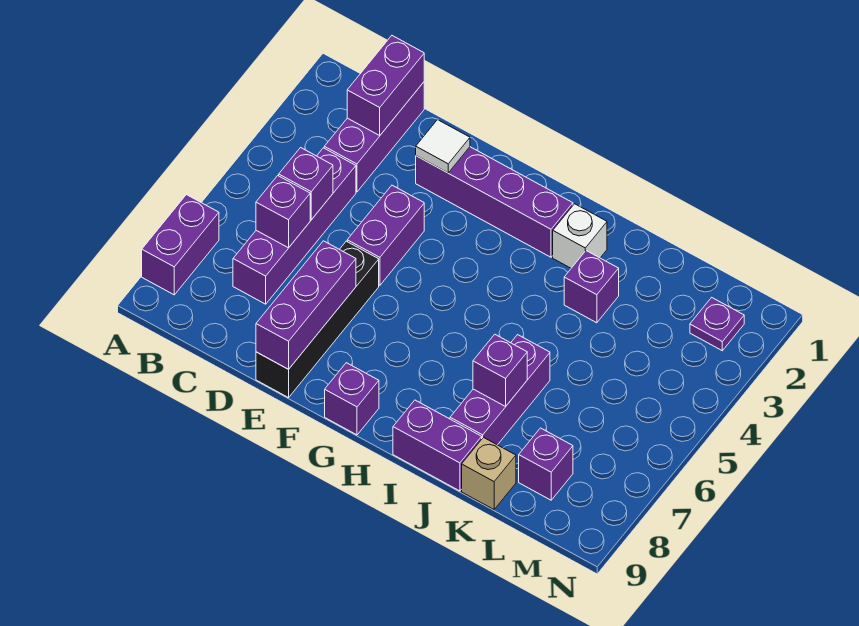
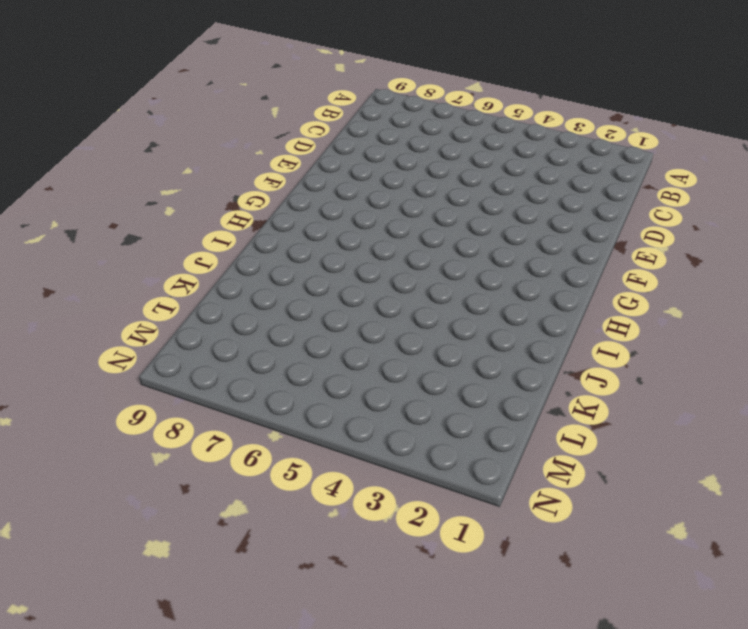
none -> purple 1x2 brick [142,195,219,295]
none -> purple 1x3 brick [324,82,424,192]
none -> purple 1x4 brick [233,148,356,304]

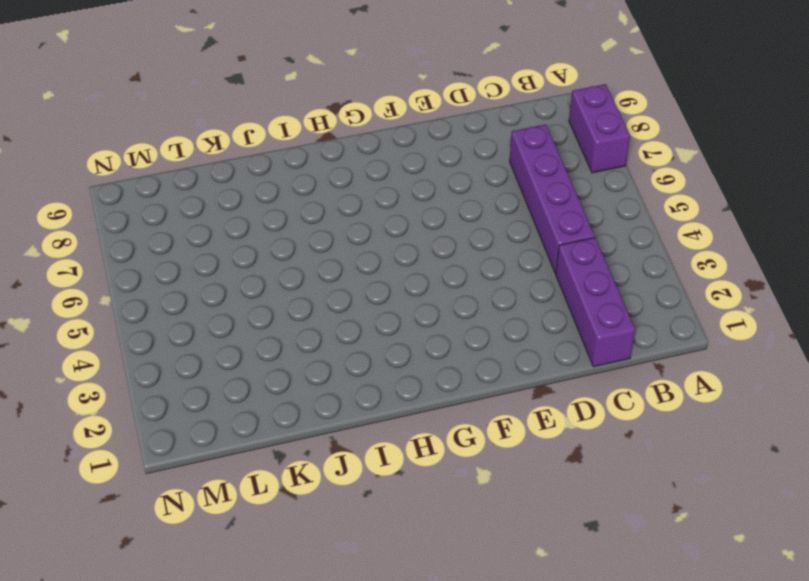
none -> purple 1x4 brick [416,147,573,257]
none -> purple 1x2 brick [347,185,424,285]
none -> black 1x4 brick [256,241,379,398]

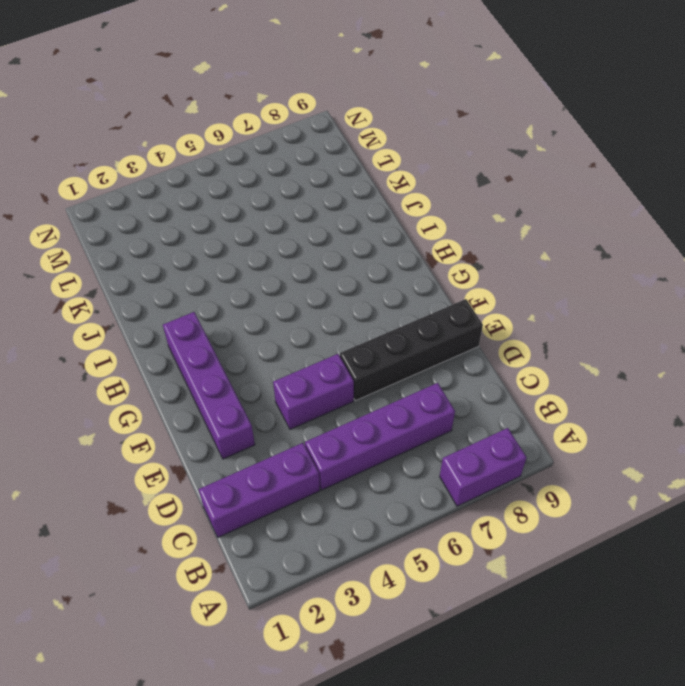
none -> purple 1x1 brick [325,363,379,435]
none -> white 1x1 brick [553,204,607,268]
none -> purple 1x2 brick [393,400,482,491]

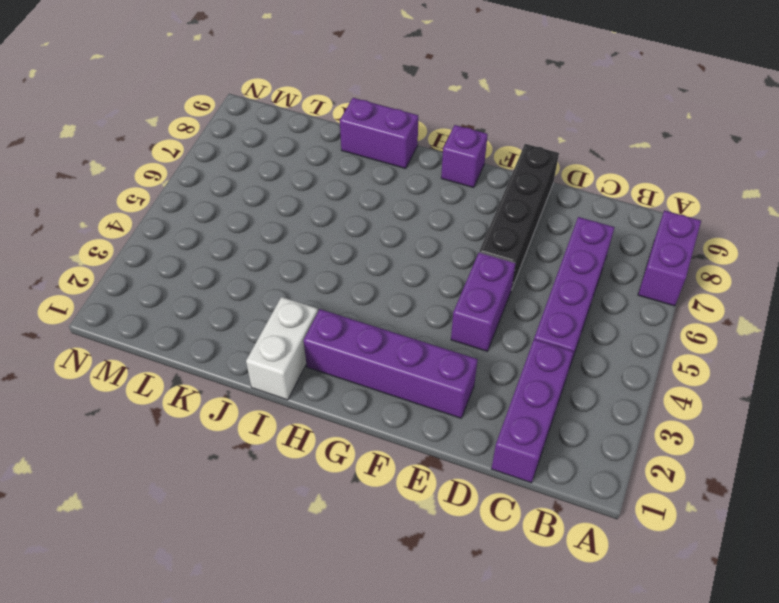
white 1x2 brick [246,297,318,400] -> white 1x1 brick [553,204,607,268]
none -> purple 1x1 brick [564,251,619,323]
none -> purple 1x3 brick [450,335,550,445]
none -> tan 1x1 brick [462,437,516,509]

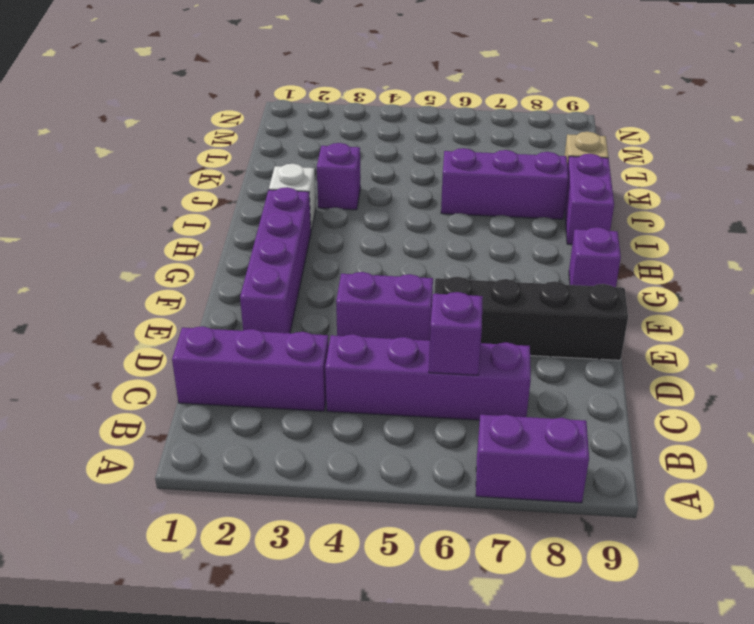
none -> purple 1x1 brick [519,428,573,500]
none -> purple 1x1 plate [690,297,744,351]
none -> purple 1x2 brick [347,36,424,135]

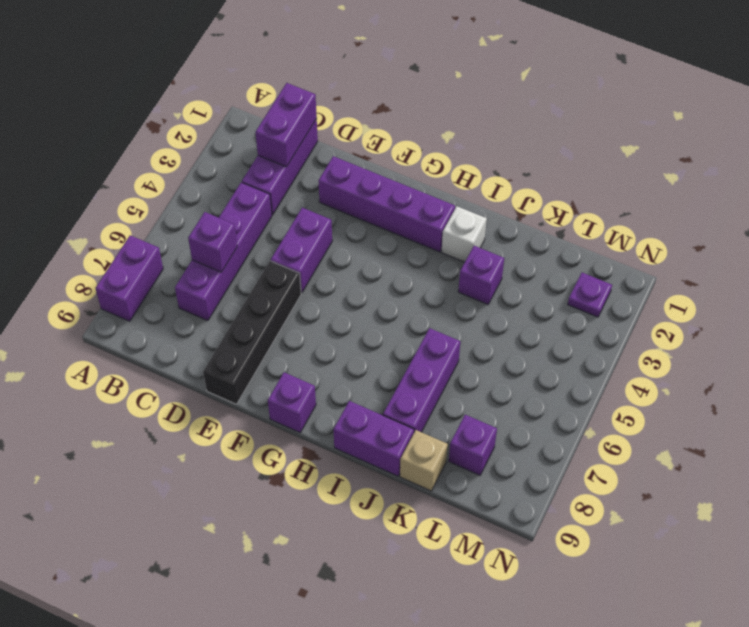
none -> purple 1x1 brick [279,148,333,220]
none -> white 1x1 tile [416,120,470,173]
none -> purple 1x3 brick [256,241,356,369]

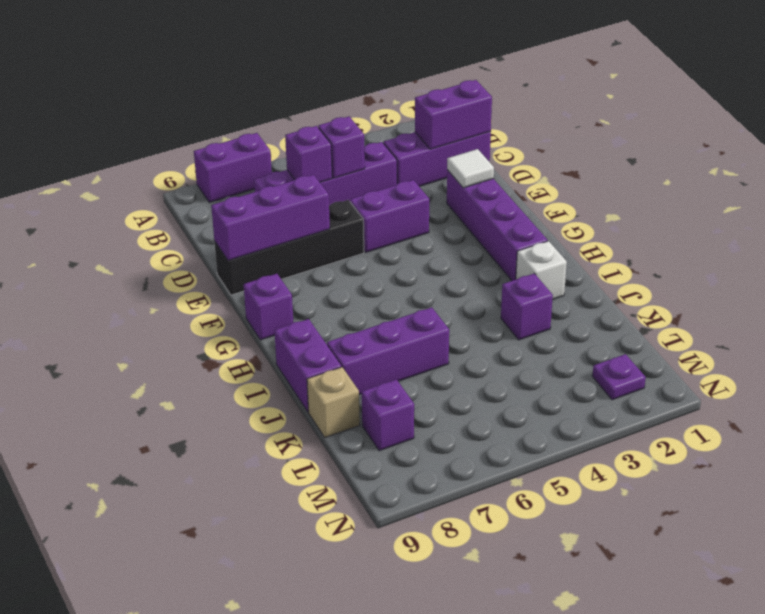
none -> purple 1x1 brick [473,334,527,406]

